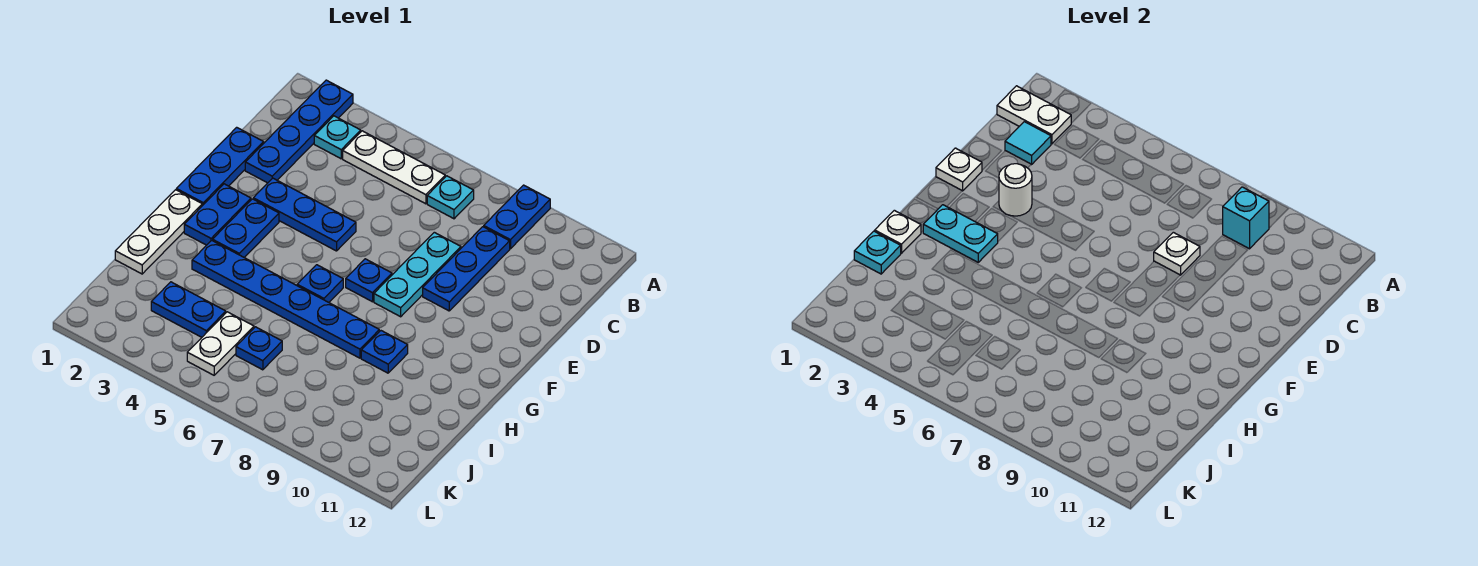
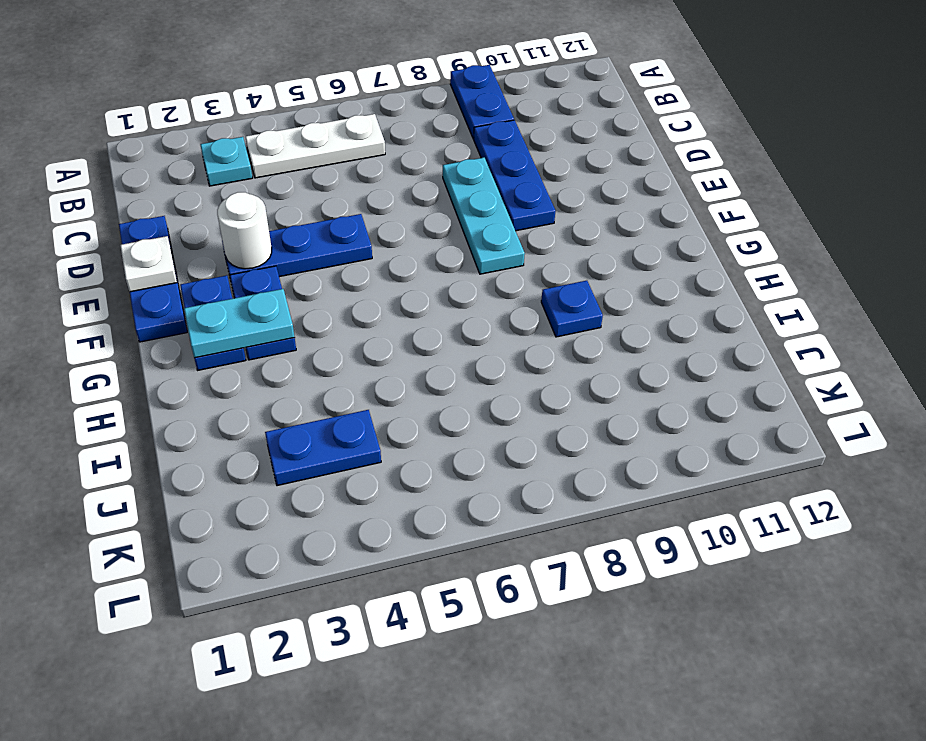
none -> blue 1x4 plate [245,80,353,183]
none -> cyan 1x1 plate [427,176,474,219]
none -> blue 1x1 plate [346,259,392,302]

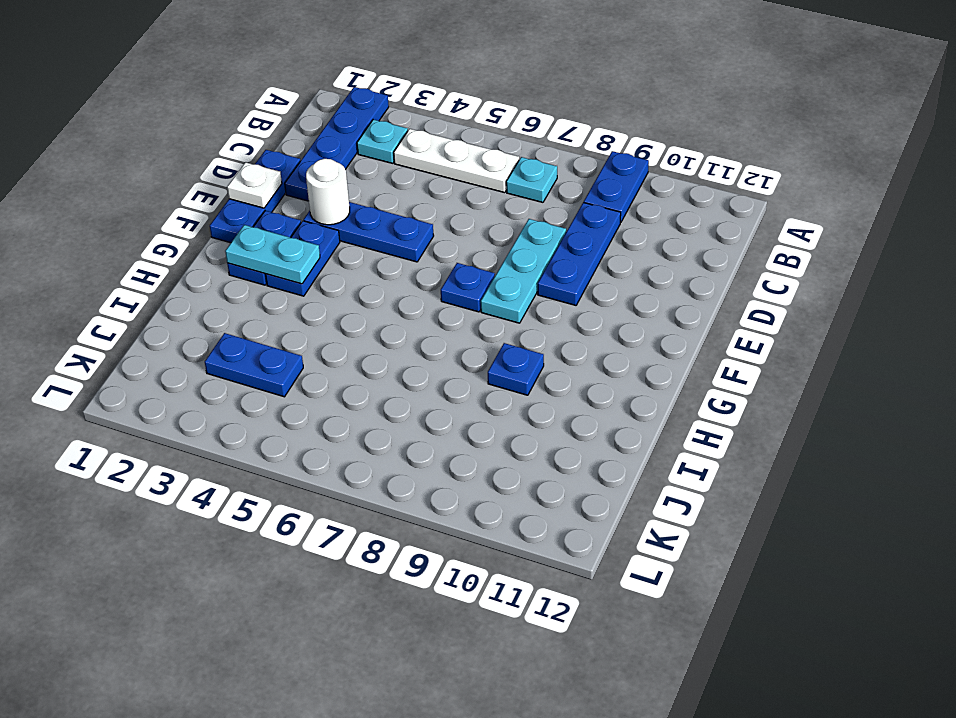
none -> white 1x3 plate [115,190,202,274]
none -> blue 1x1 plate [297,265,343,302]
none -> blue 1x6 plate [192,240,379,358]

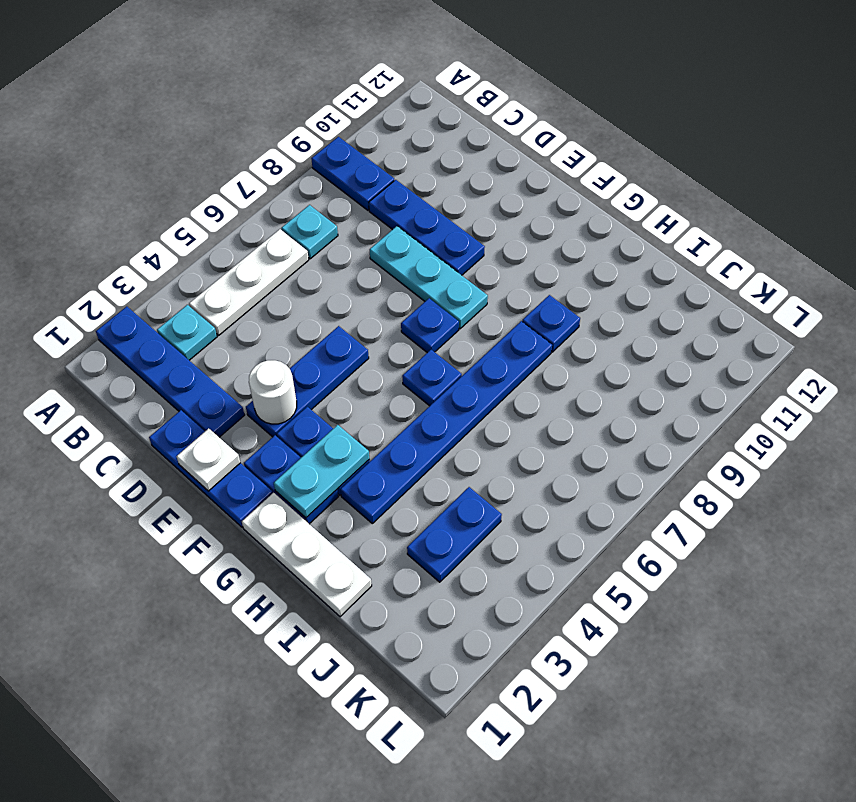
none -> white 1x2 plate [187,312,254,375]
none -> blue 1x1 plate [236,327,282,370]
none -> white 1x2 plate [997,86,1071,144]

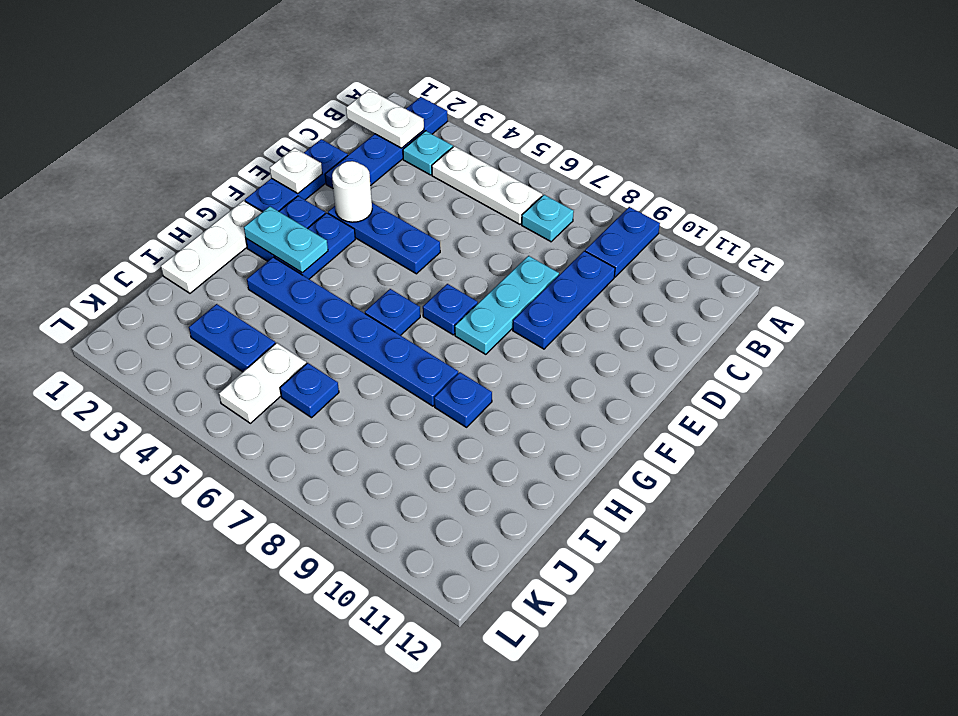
none -> cyan 1x1 brick [1223,187,1269,249]
none -> cyan 1x1 tile [1005,122,1051,164]
none -> white 1x1 plate [1154,232,1200,275]

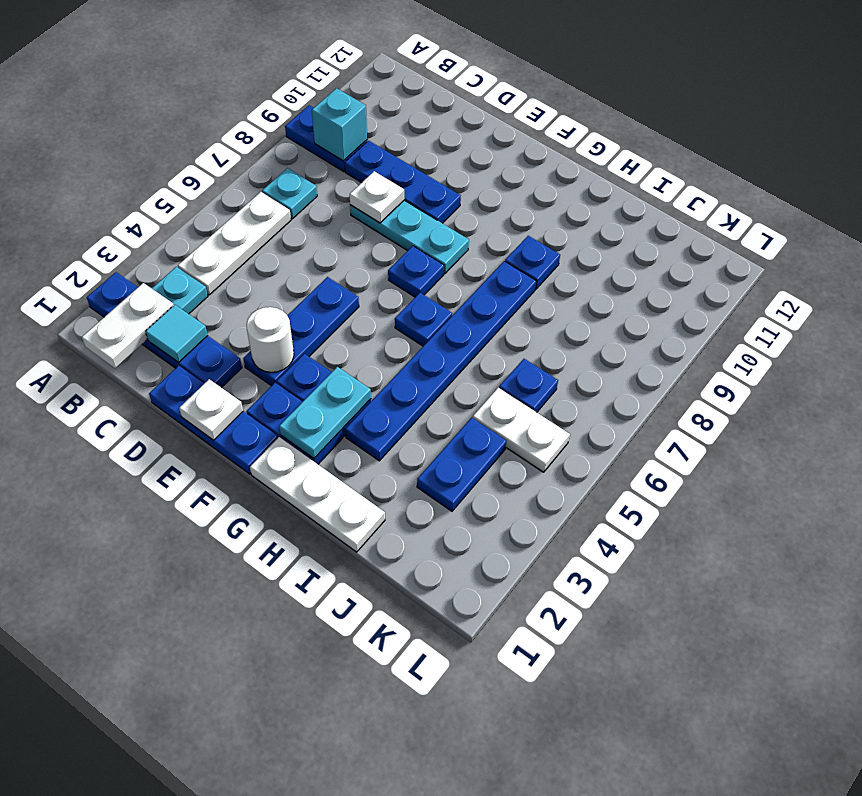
none -> white 1x1 plate [875,210,921,253]
none -> cyan 1x1 plate [854,231,901,274]

